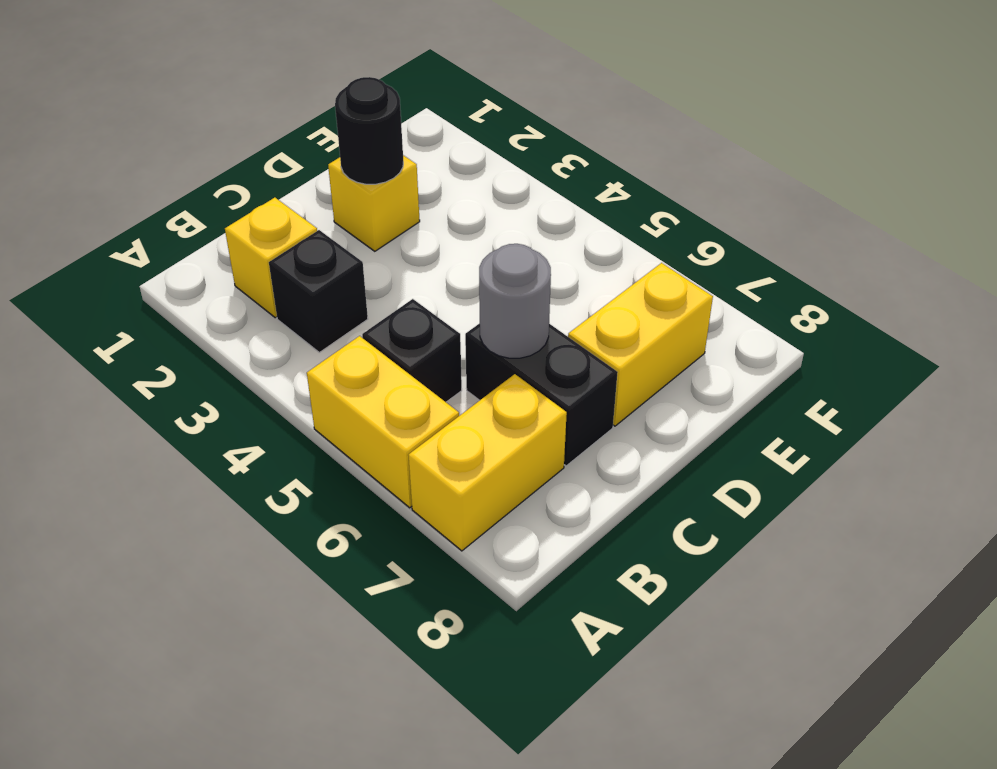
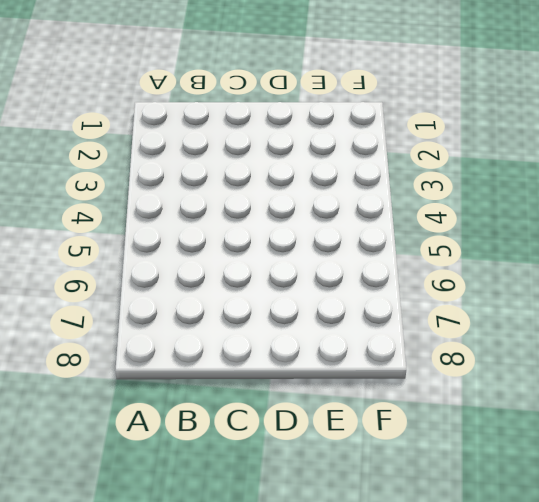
none -> yellow 1x2 brick [307,336,459,508]
none -> yellow 1x2 brick [408,374,567,551]

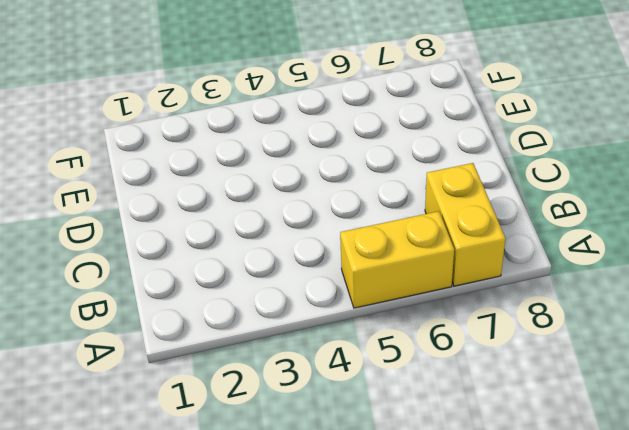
none -> yellow 1x1 brick [225,198,317,318]
none -> black 1x1 brick [269,230,368,352]

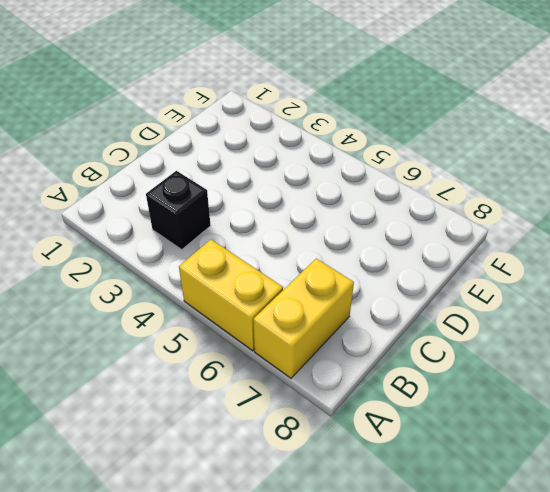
none -> yellow 1x1 brick [225,198,317,318]
none -> black 1x1 brick [362,299,462,402]

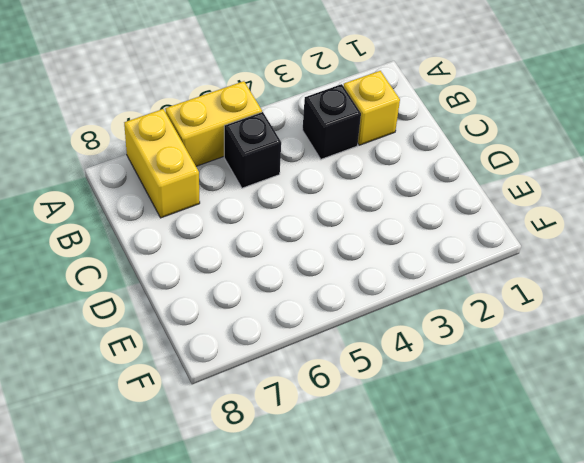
none -> black 1x2 brick [465,323,618,466]
none -> yellow 1x1 brick [328,155,420,251]

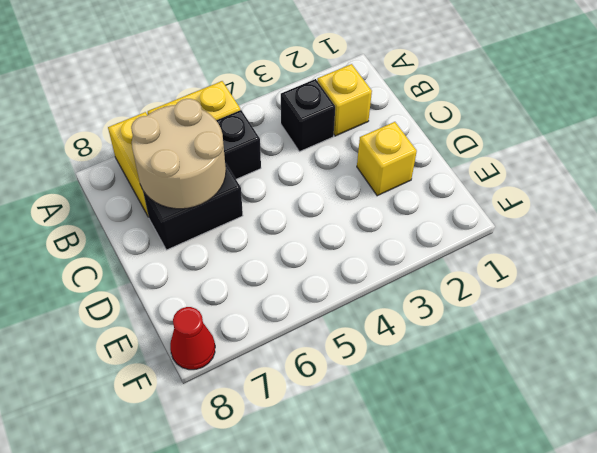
tan 2x2 round brick [131,99,226,209] -> grey 1x1 round brick [479,244,551,358]
red 1x1 cone [170,307,215,370] -> none
none -> yellow 1x2 brick [568,263,713,426]
none -> black 1x1 round brick [335,77,403,184]

